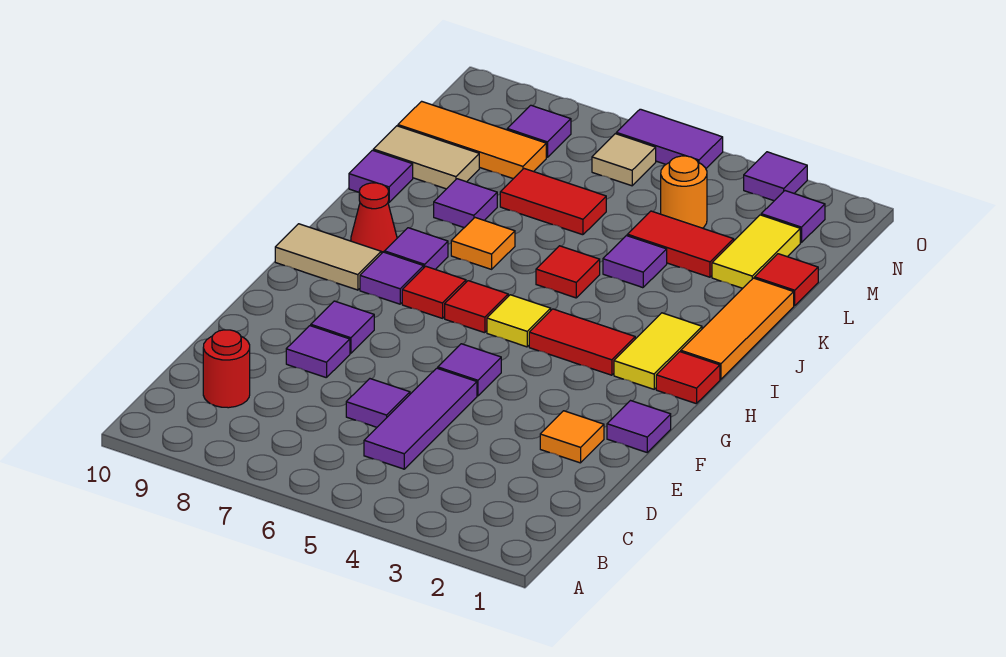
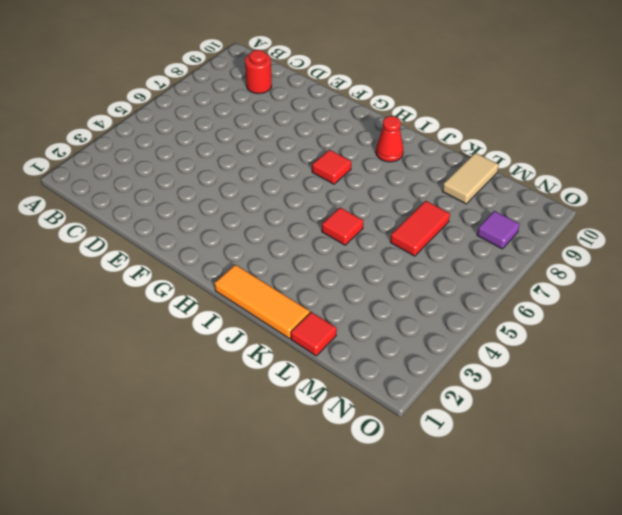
none -> purple 1x3 tile [364,368,477,469]
none -> purple 1x1 tile [346,379,410,427]
none -> orange 1x1 tile [540,411,604,463]
none -> purple 1x1 tile [286,326,350,378]

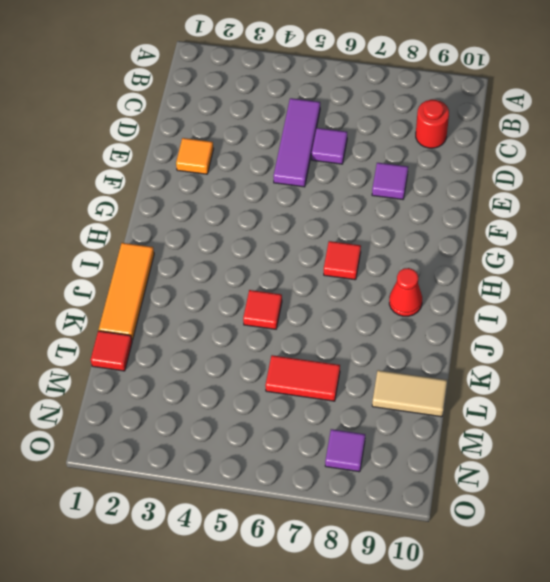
none -> purple 1x1 tile [607,401,671,452]
none -> purple 1x1 tile [438,344,501,396]
none -> purple 1x1 tile [311,301,374,353]
none -> red 1x1 tile [656,352,720,404]

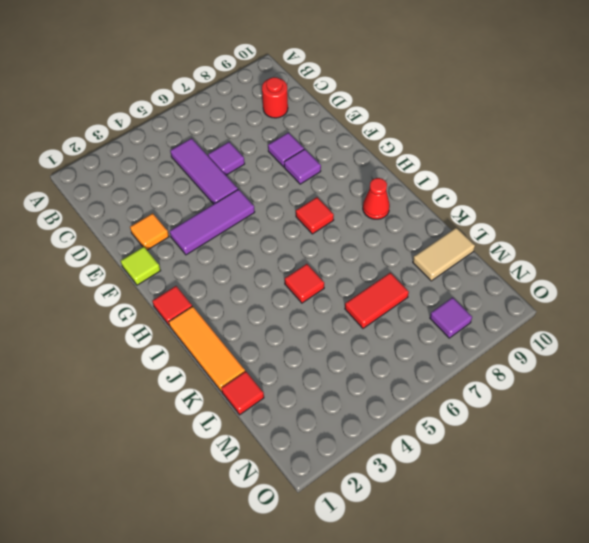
lime 1x1 tile [121,247,161,285] -> purple 1x1 tile [607,401,671,452]
purple 1x3 tile [170,189,255,255] -> purple 1x1 tile [438,344,501,396]
none -> yellow 1x2 tile [614,313,702,389]
none -> red 1x2 tile [529,309,635,375]
none -> yellow 1x1 tile [487,295,551,347]
none -> red 1x1 tile [445,281,508,333]

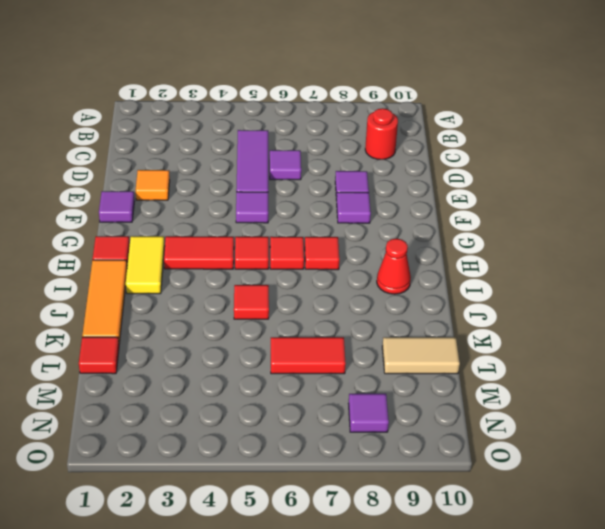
red 1x1 tile [235,237,269,269] -> yellow 1x1 tile [487,295,551,347]
none -> purple 1x1 tile [360,252,424,304]
none -> tan 1x2 tile [275,224,381,290]
none -> purple 1x1 tile [384,228,448,269]
none -> orange 1x1 tile [451,218,515,269]

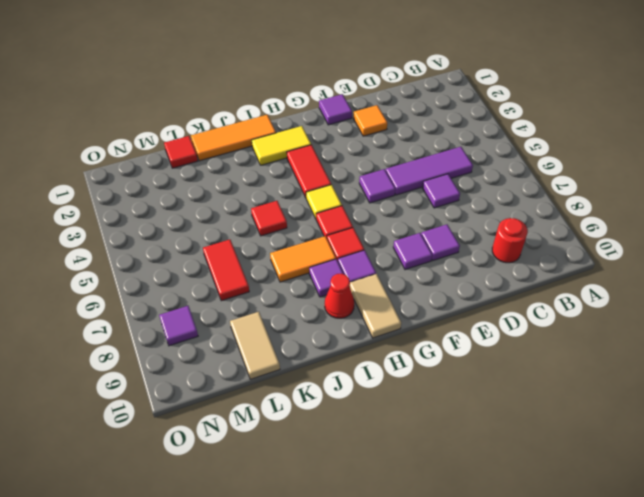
orange 1x2 tile [270,236,336,282] -> orange 1x1 tile [451,218,515,269]
none -> red 1x1 tile [656,352,720,404]
none -> purple 1x1 tile [603,236,667,288]
none -> purple 1x1 tile [434,179,497,228]
none -> purple 1x1 tile [349,150,413,202]

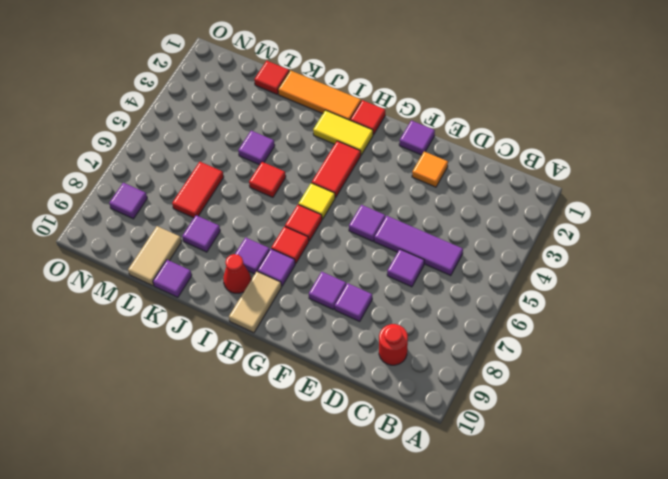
none -> orange 1x1 tile [451,218,515,269]
none -> yellow 1x2 tile [712,215,800,288]
none -> red 1x2 tile [627,211,734,277]
none -> orange 1x1 round brick [661,156,707,228]

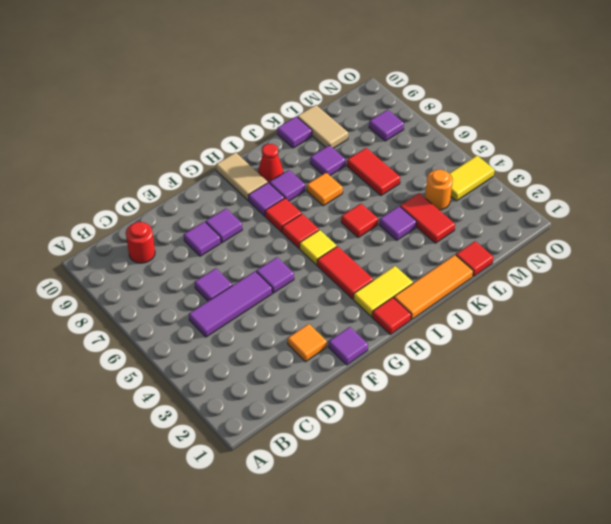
yellow 1x2 tile [449,156,495,201] -> yellow 1x2 tile moved to [712,215,800,288]
none -> orange 1x3 tile [398,101,546,179]
none -> purple 1x1 tile [761,191,825,243]
none -> tan 1x1 tile [592,134,656,186]
none -> purple 1x1 tile [744,152,807,201]

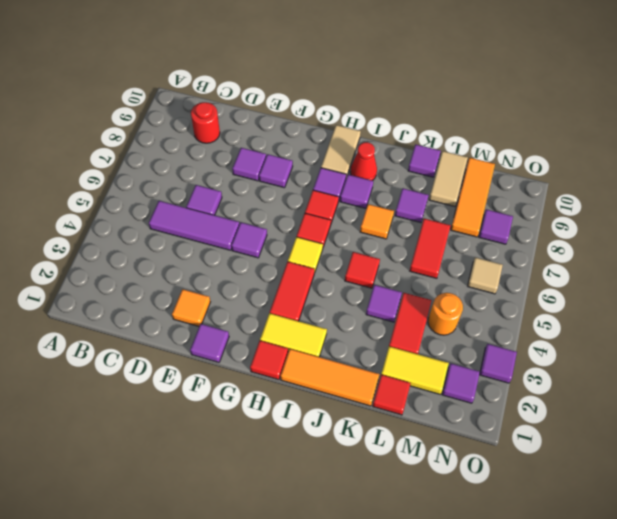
none -> purple 1x2 tile [616,109,723,168]

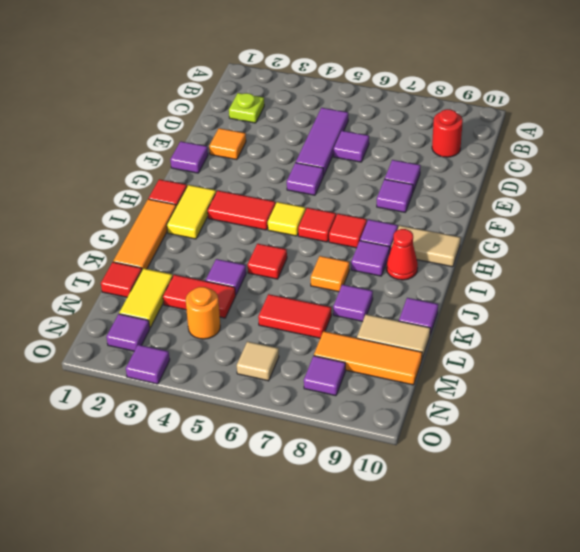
lime 1x1 plate [229,93,264,123] -> none
none -> purple 1x2 tile [616,109,723,168]

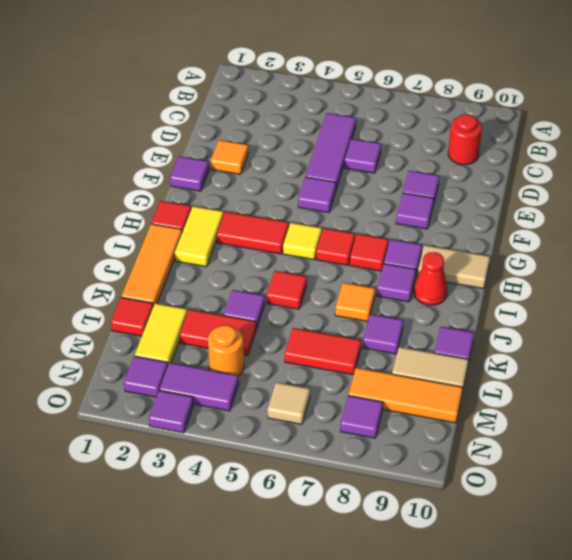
purple 1x2 tile [159,363,239,411] -> purple 1x2 tile moved to [616,109,723,168]

